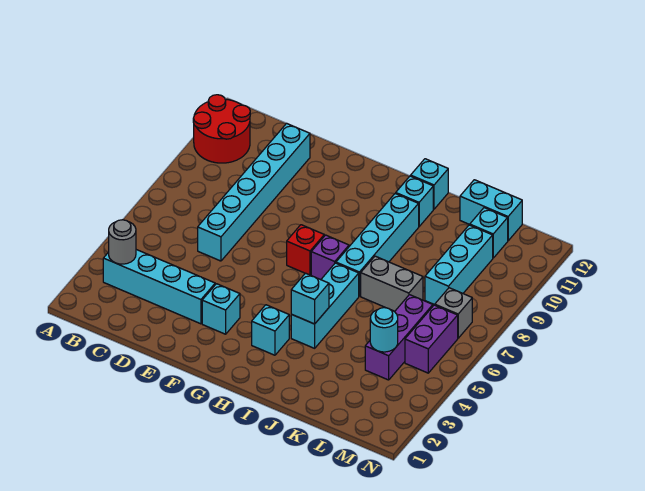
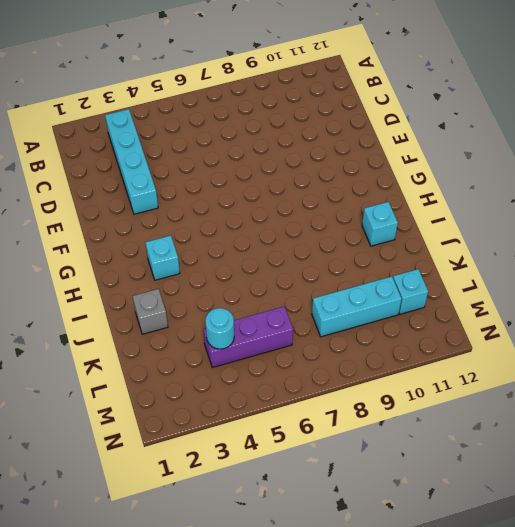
grey 1x1 brick [133,289,168,334] -> grey 1x1 brick moved to [435,288,472,338]
none -> red 2x2 round brick [193,95,250,163]
none -> cyan 1x6 brick [198,123,310,261]
none -> cyan 1x1 brick [202,284,240,334]

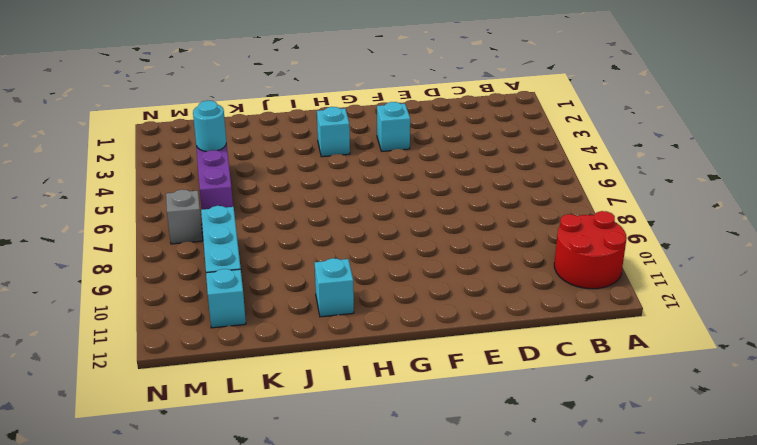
none -> cyan 1x4 brick [103,250,215,324]
none -> cyan 1x6 brick [198,123,310,261]
none -> red 1x1 brick [287,225,324,275]

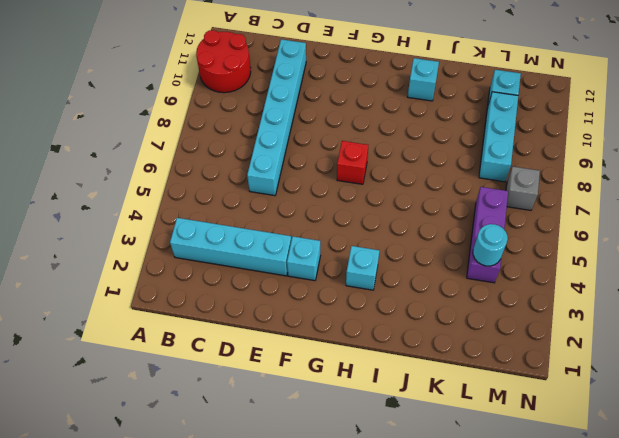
none -> purple 1x1 brick [311,235,349,280]
none -> cyan 1x3 brick [291,263,359,348]
none -> cyan 1x4 brick [336,193,419,296]

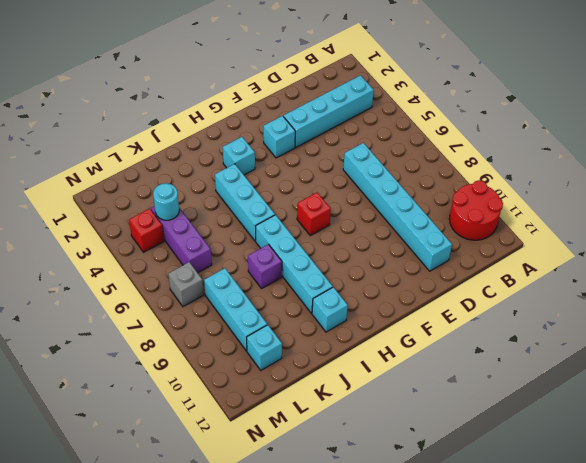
purple 1x1 brick [248,244,282,288] -> purple 1x1 brick moved to [311,235,349,280]
red 1x1 brick [129,209,164,252] -> none
none -> cyan 1x1 brick [411,159,448,209]
none -> grey 1x2 brick [361,256,423,311]
none -> cyan 1x2 brick [460,180,522,241]

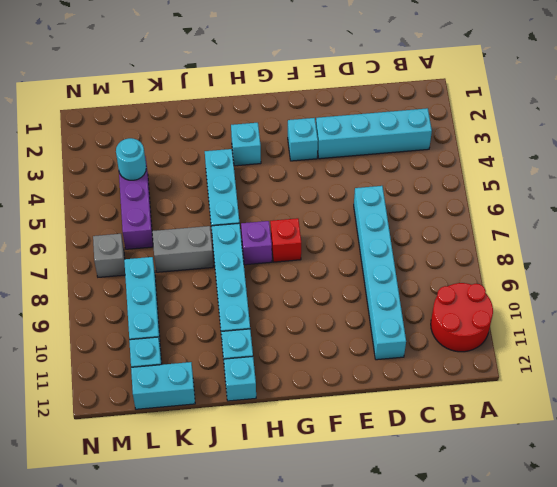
none -> purple 1x2 brick [405,305,458,373]
none -> grey 1x1 round brick [109,220,136,264]
none -> cyan 1x1 brick [291,273,329,324]

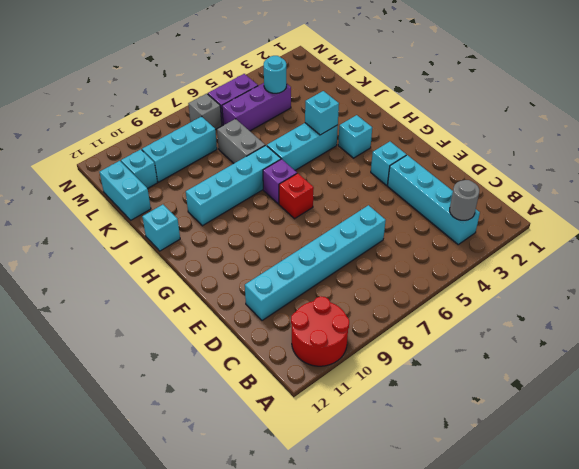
none -> cyan 1x1 brick [396,176,433,226]

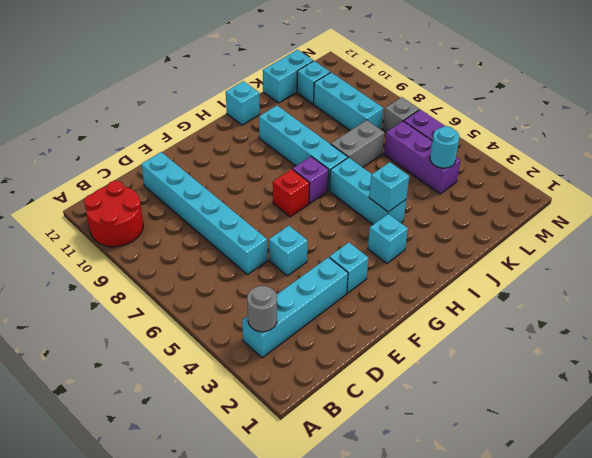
cyan 1x1 brick [269,226,307,276] -> cyan 1x1 brick moved to [396,176,433,226]

